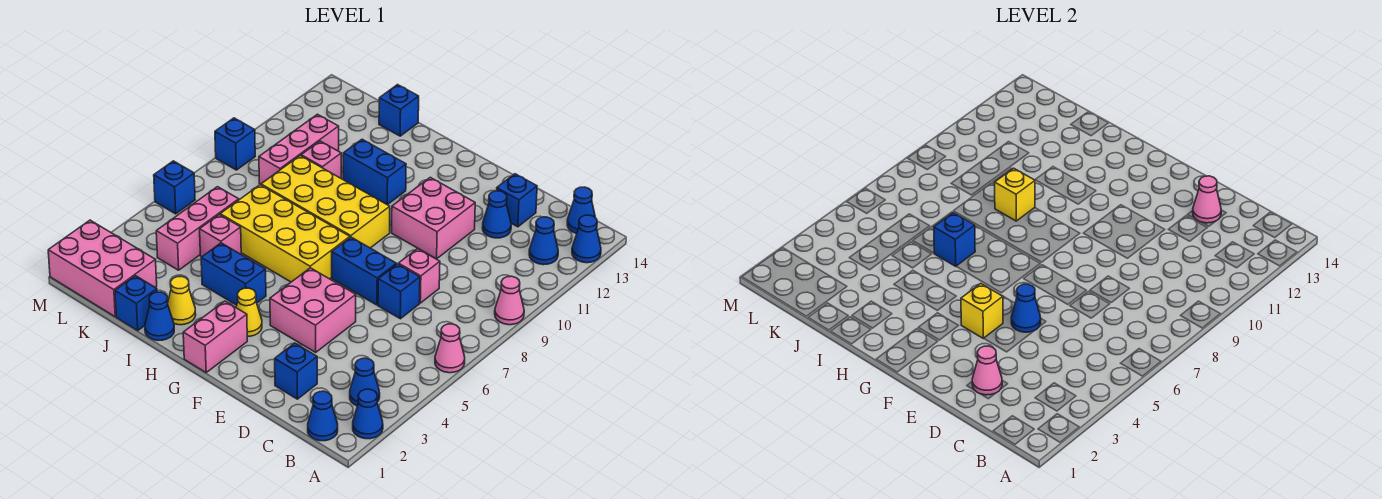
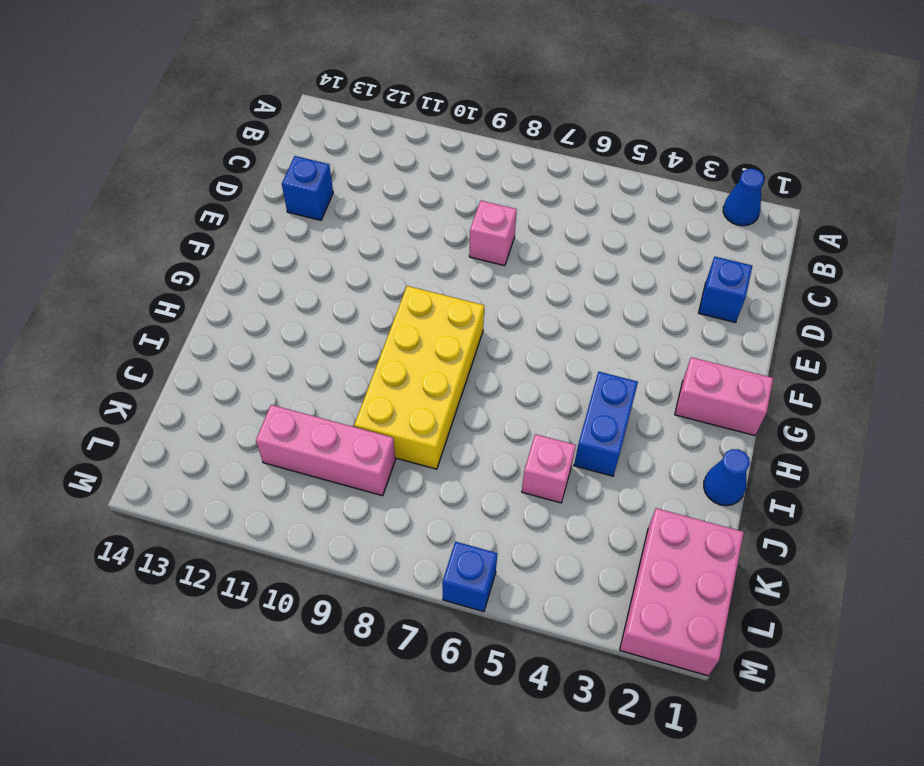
none -> pink 1x1 cone [435,324,465,373]
none -> pink 1x1 cone [495,276,524,325]
none -> blue 1x1 cone [572,215,601,263]
none -> blue 1x1 cone [308,391,338,441]

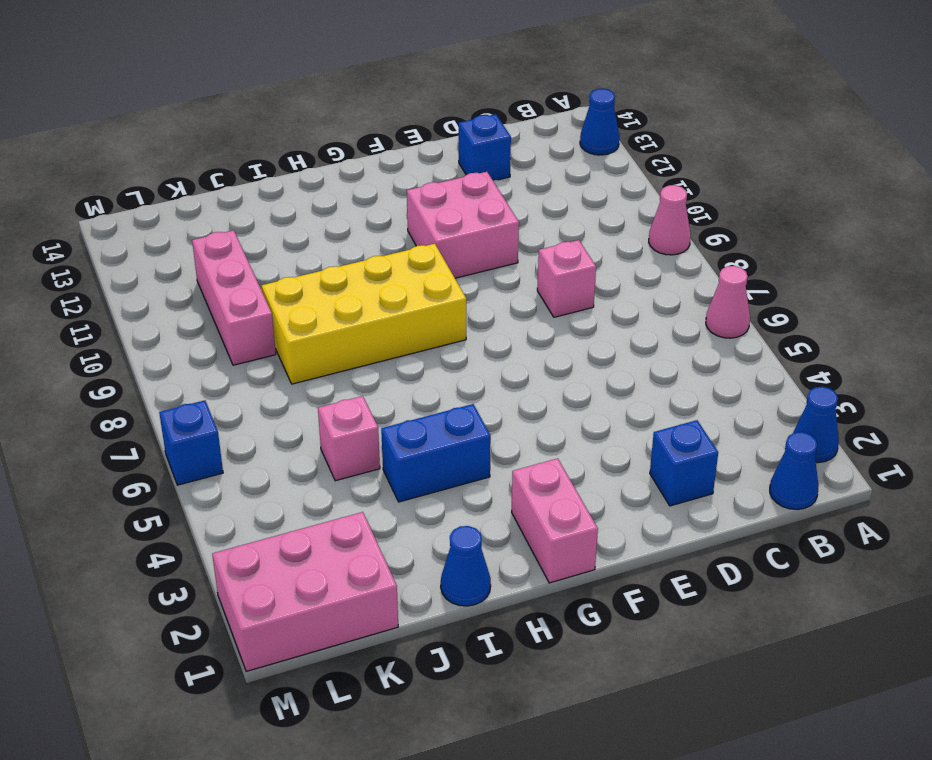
none -> blue 1x1 cone [350,358,380,406]
none -> blue 1x1 cone [529,217,558,265]
none -> blue 1x1 cone [567,187,595,234]
none -> blue 1x1 brick [378,264,420,319]

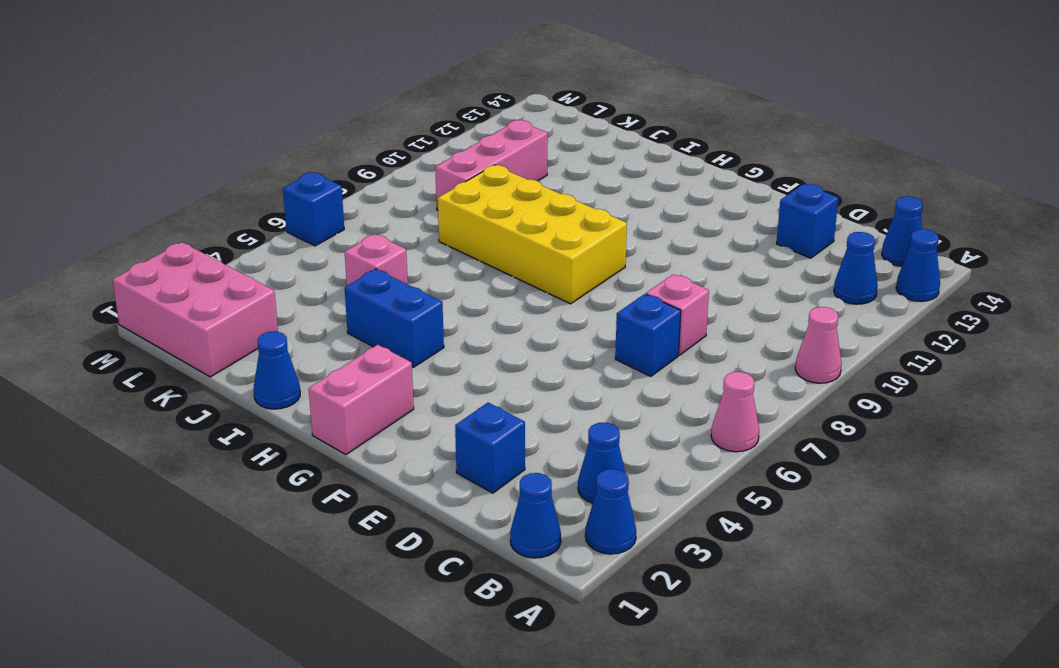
none -> blue 1x1 cone [482,191,511,238]
none -> pink 2x2 brick [270,268,356,352]
none -> blue 1x2 brick [332,237,396,305]
none -> pink 2x2 brick [392,177,475,259]

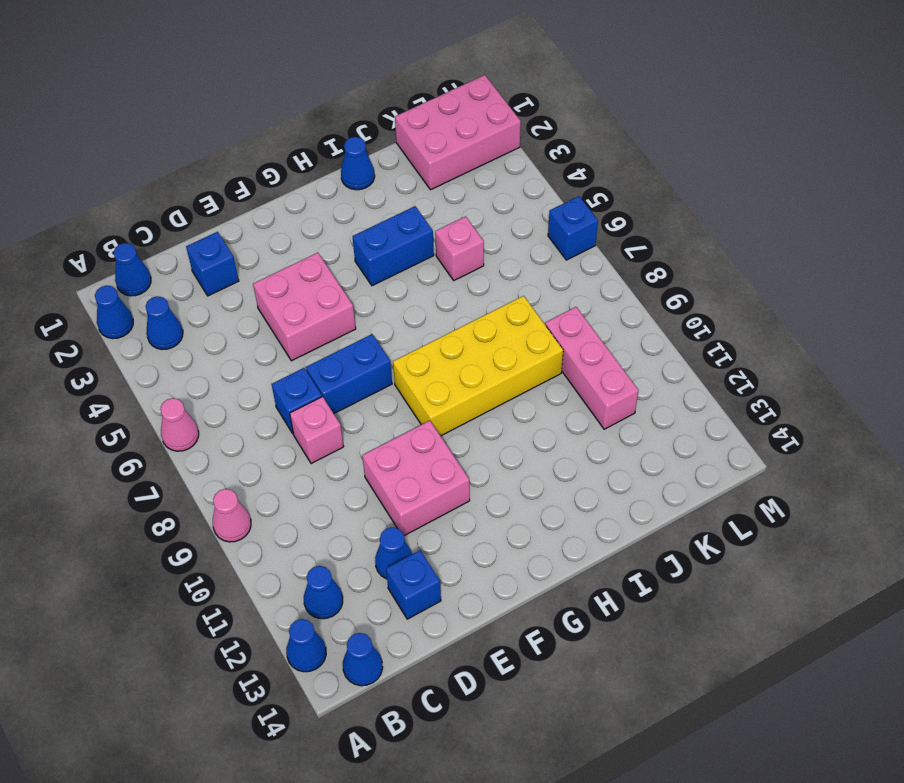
none -> pink 1x2 brick [183,301,247,372]
none -> yellow 1x1 cone [236,288,262,336]
none -> yellow 2x4 brick [220,185,350,282]
none -> blue 1x2 brick [343,139,406,205]

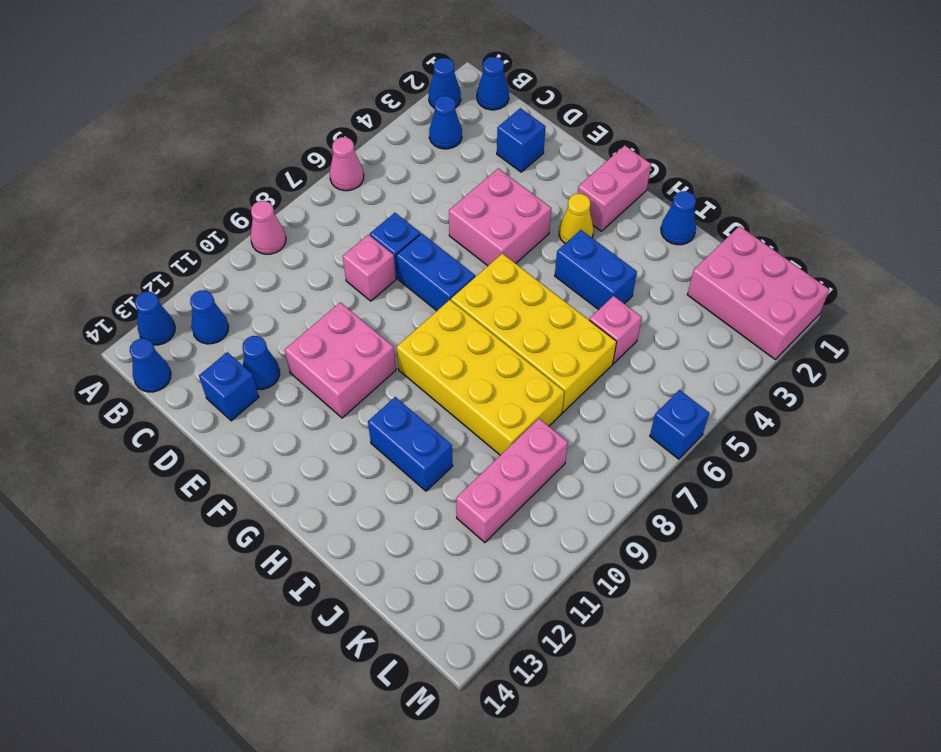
none -> yellow 1x1 cone [168,276,196,325]
none -> blue 1x1 brick [115,276,157,330]
none -> pink 1x1 brick [301,141,341,178]
none -> blue 1x1 brick [379,85,419,136]

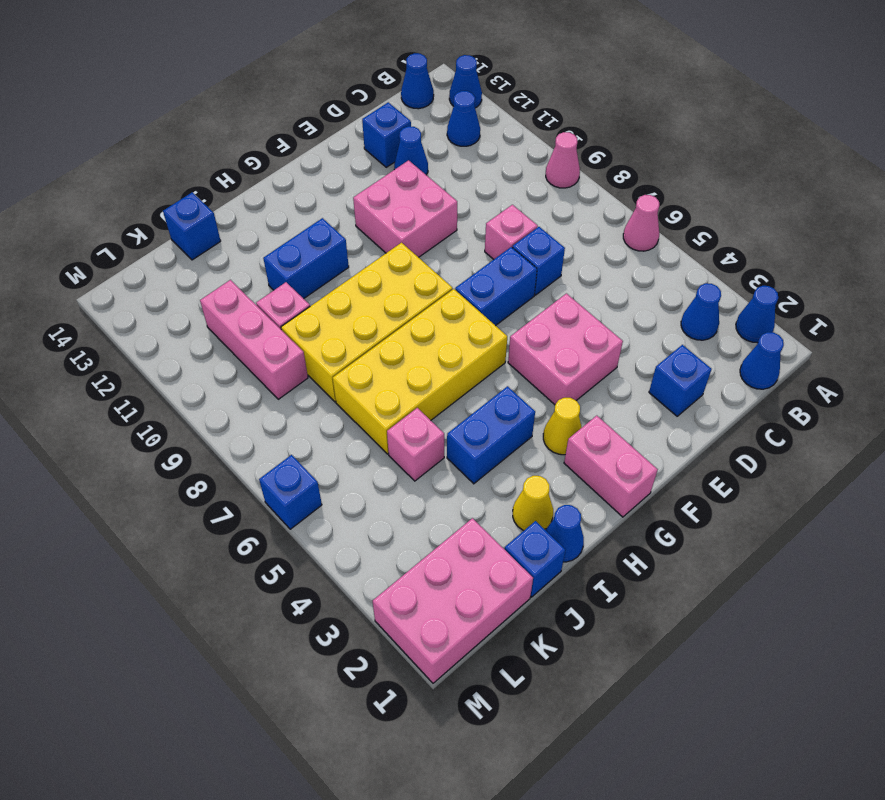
none -> pink 1x3 brick [156,187,239,270]
none -> blue 1x1 brick [215,118,255,170]
none -> pink 1x1 cone [972,346,1002,395]
none -> pink 1x1 cone [1193,176,1221,223]

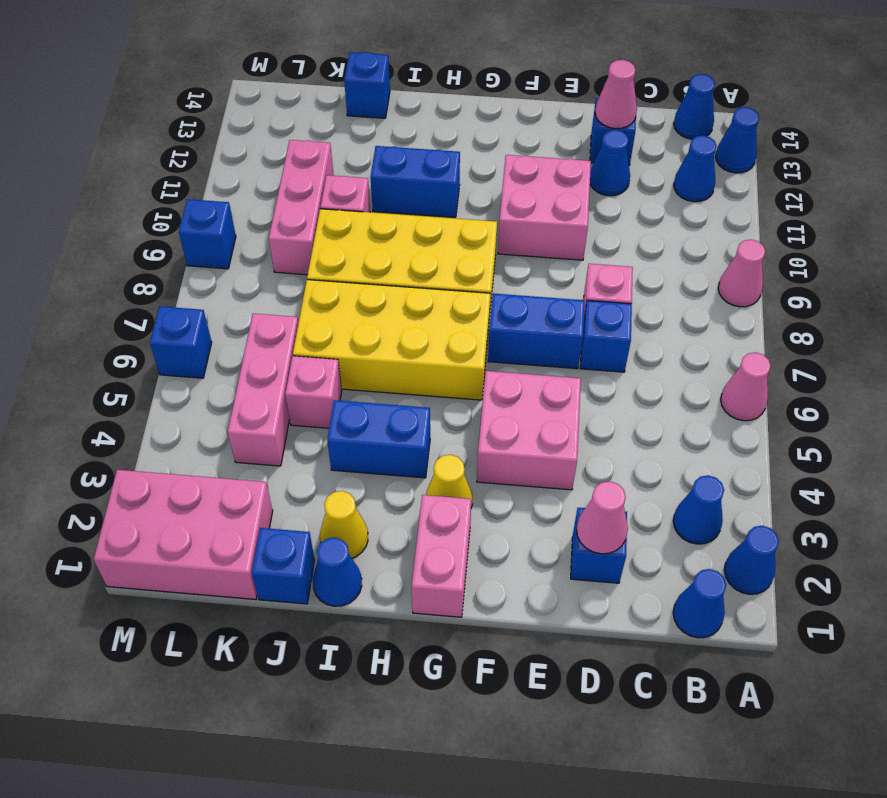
none -> blue 1x1 cone [1011,284,1041,332]
none -> yellow 1x1 brick [961,283,1003,339]
none -> blue 1x1 brick [934,213,975,266]
none -> yellow 1x1 brick [995,168,1035,221]

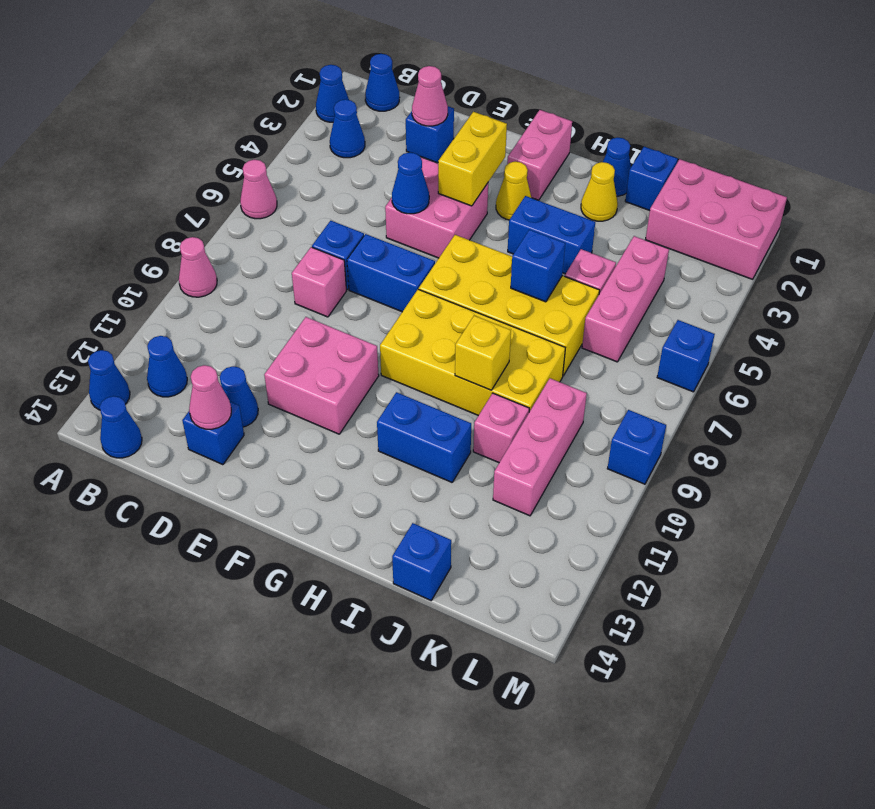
yellow 1x2 brick [438,112,507,206] -> yellow 1x1 brick [961,283,1003,339]

